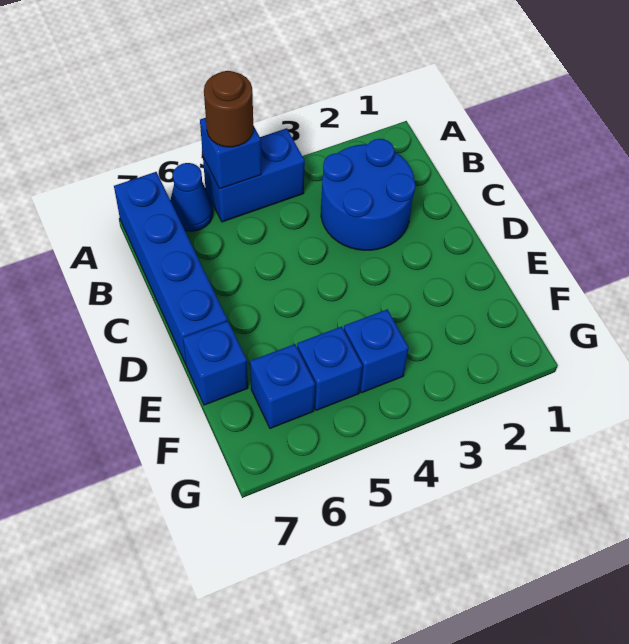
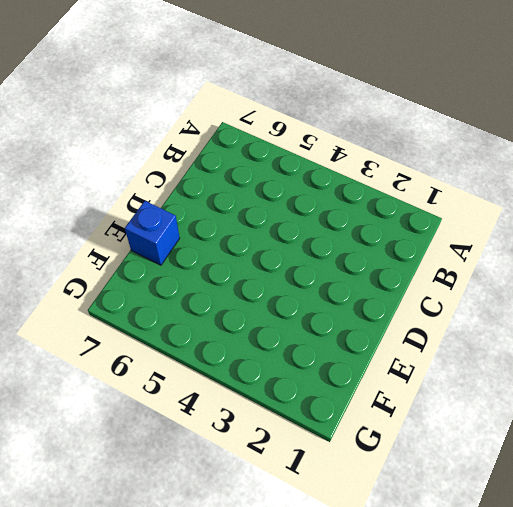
none -> blue 1x2 brick [203,128,305,222]
none -> blue 1x1 cone [170,163,213,231]

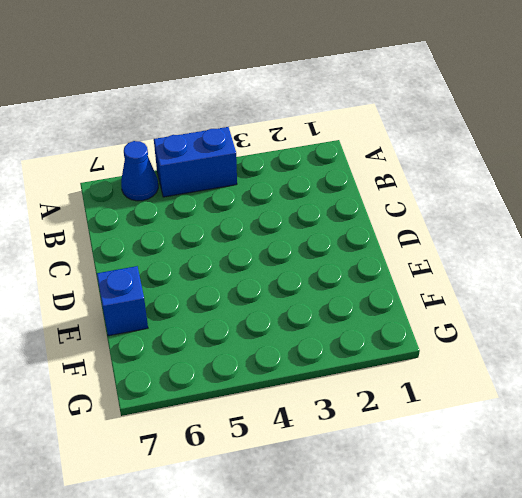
none -> blue 1x4 brick [114,172,227,364]
none -> blue 2x2 round brick [321,139,415,250]

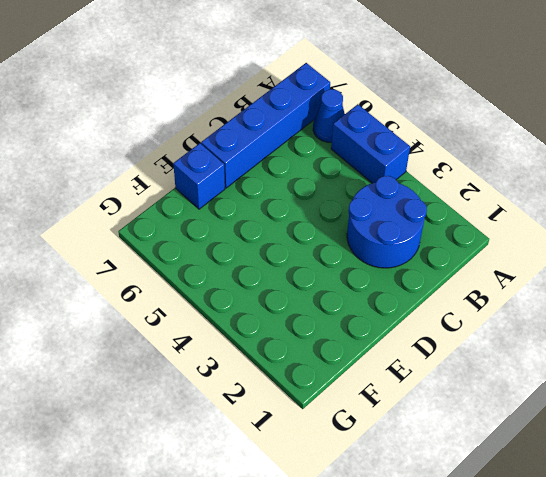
none -> blue 1x1 brick [344,309,409,393]
none -> blue 1x1 brick [297,326,362,410]

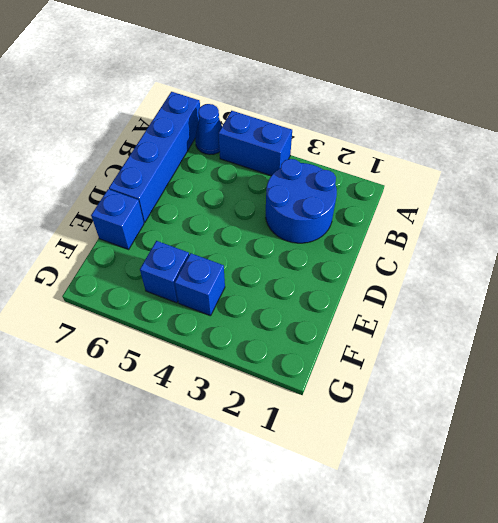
none -> blue 1x1 brick [250,344,315,428]
none -> blue 1x1 brick [200,118,261,189]

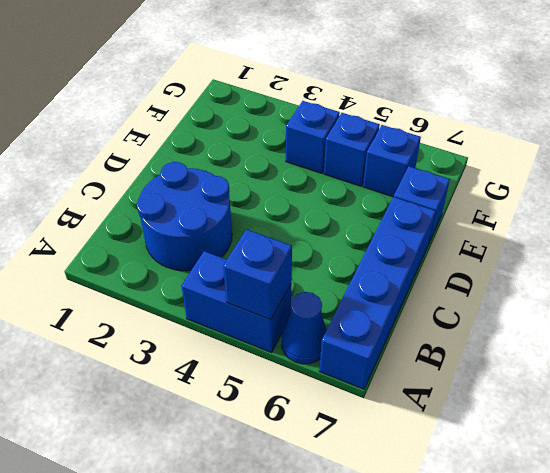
none -> brown 1x1 round brick [204,71,253,147]

